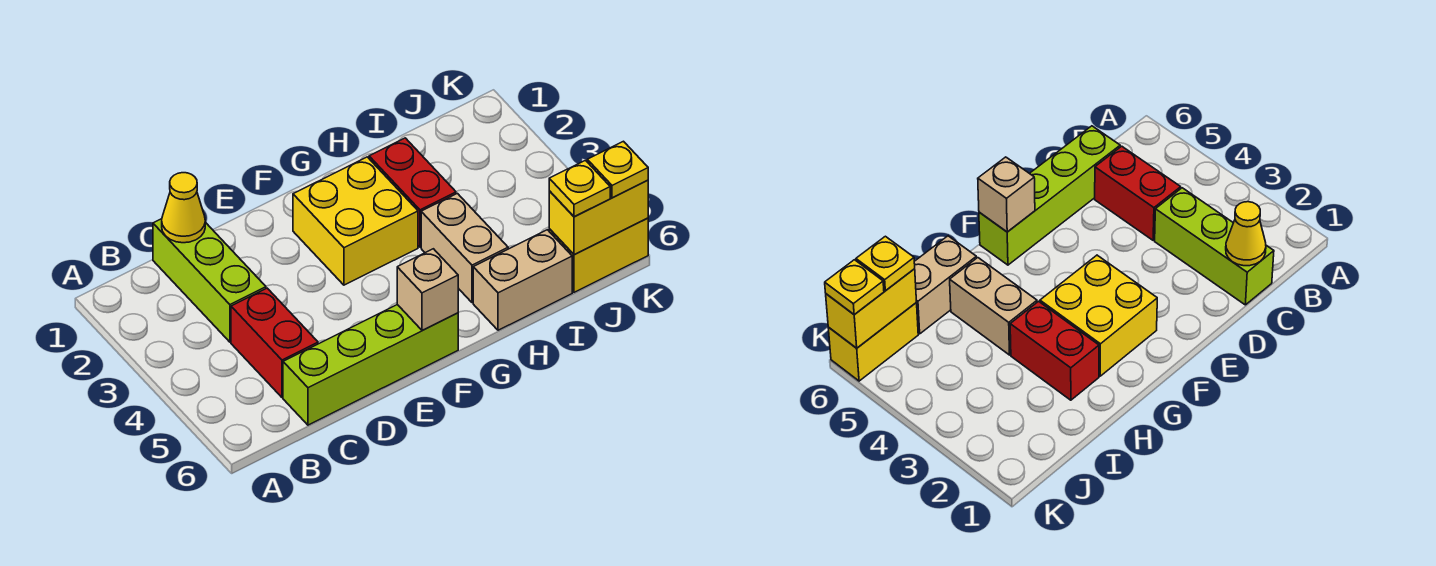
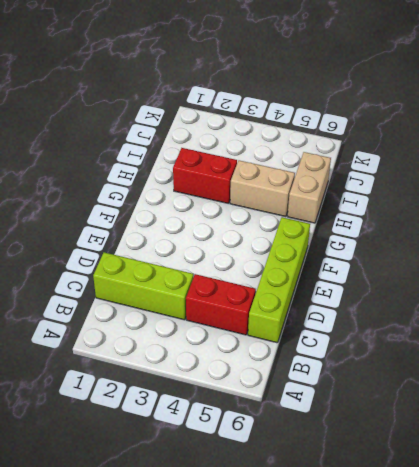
none -> yellow 2x2 brick [293,157,418,285]
none -> yellow 1x2 brick [549,218,648,292]
none -> yellow 1x1 cone [162,173,205,243]

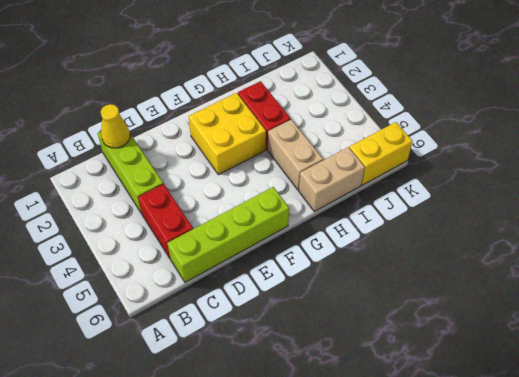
none -> tan 1x1 brick [397,249,458,330]
none -> yellow 1x2 brick [549,180,648,255]
none -> yellow 1x1 plate [549,160,610,217]

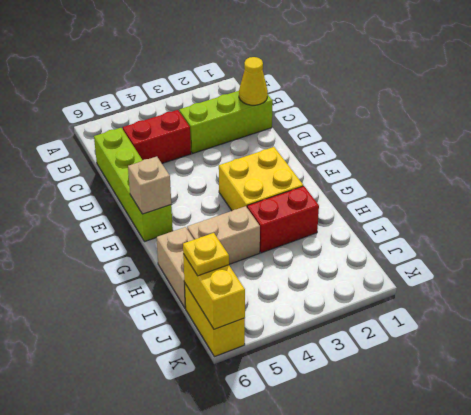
none -> yellow 1x1 plate [587,141,648,198]

